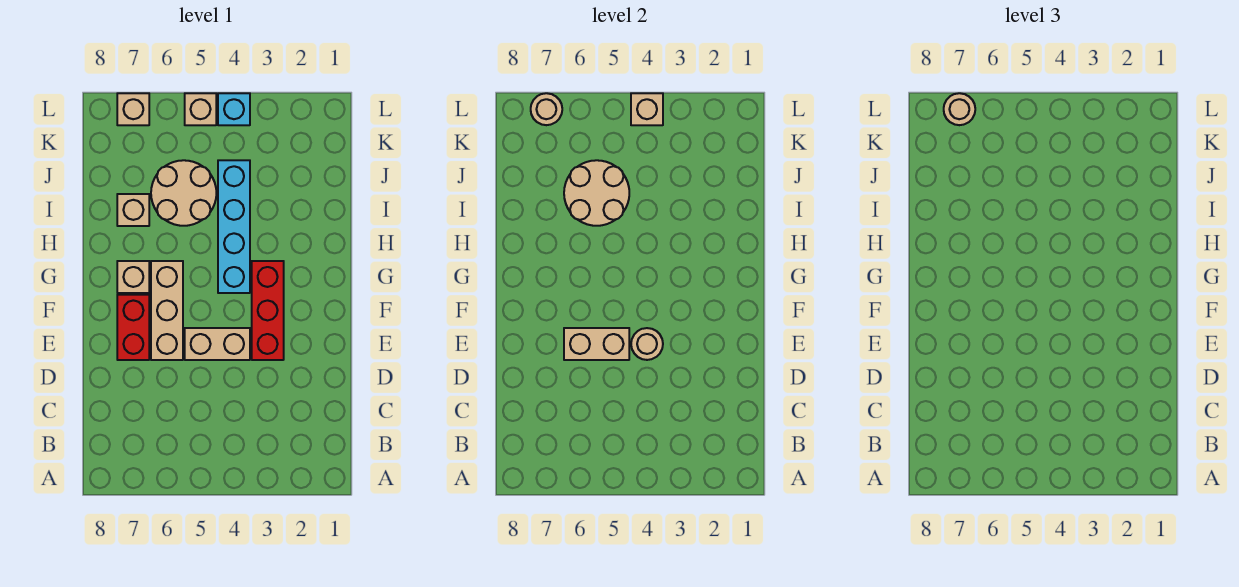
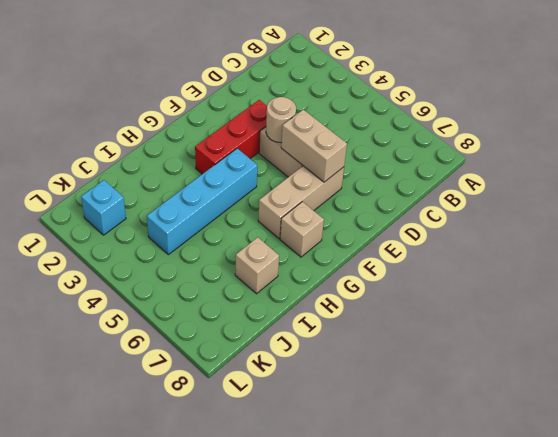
cyan 1x1 brick [81,180,126,235] -> cyan 1x1 brick moved to [218,93,250,125]
none -> red 1x2 brick [117,295,149,360]
none -> tan 2x2 round brick [151,160,216,226]
none -> tan 1x1 brick [185,93,216,125]

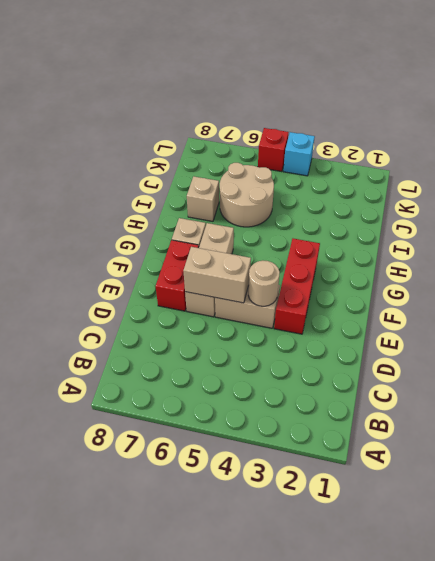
red 1x1 brick [258,128,288,172] -> tan 1x1 brick [185,93,216,125]
none -> cyan 1x4 brick [218,160,250,293]
none -> tan 1x1 brick [117,93,149,125]
none -> tan 2x2 round brick [564,160,629,226]

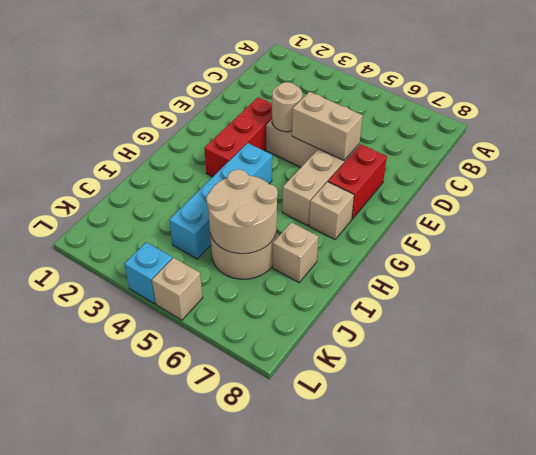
none -> tan 1x1 brick [117,93,149,125]
none -> tan 1x1 brick [631,93,663,125]
none -> tan 1x1 round brick [531,93,562,125]

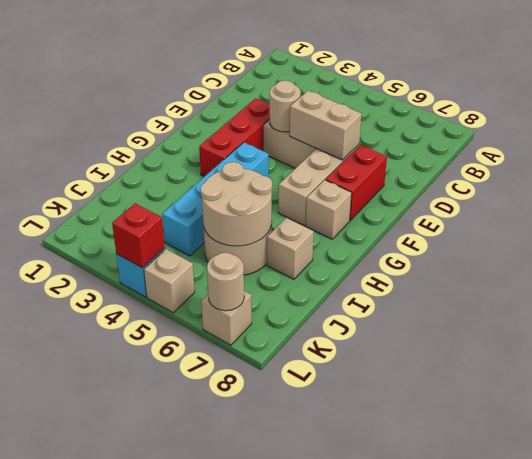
red 1x1 brick [112,203,165,268] -> tan 1x1 brick [631,93,663,125]
none -> tan 1x1 round brick [944,93,975,125]

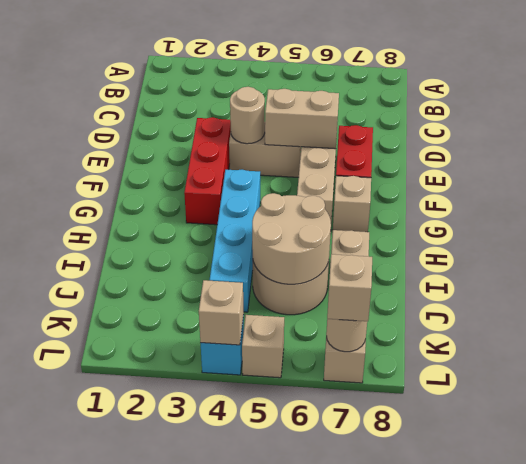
tan 1x1 brick [327,254,372,321] -> tan 1x1 round brick [944,93,975,125]

